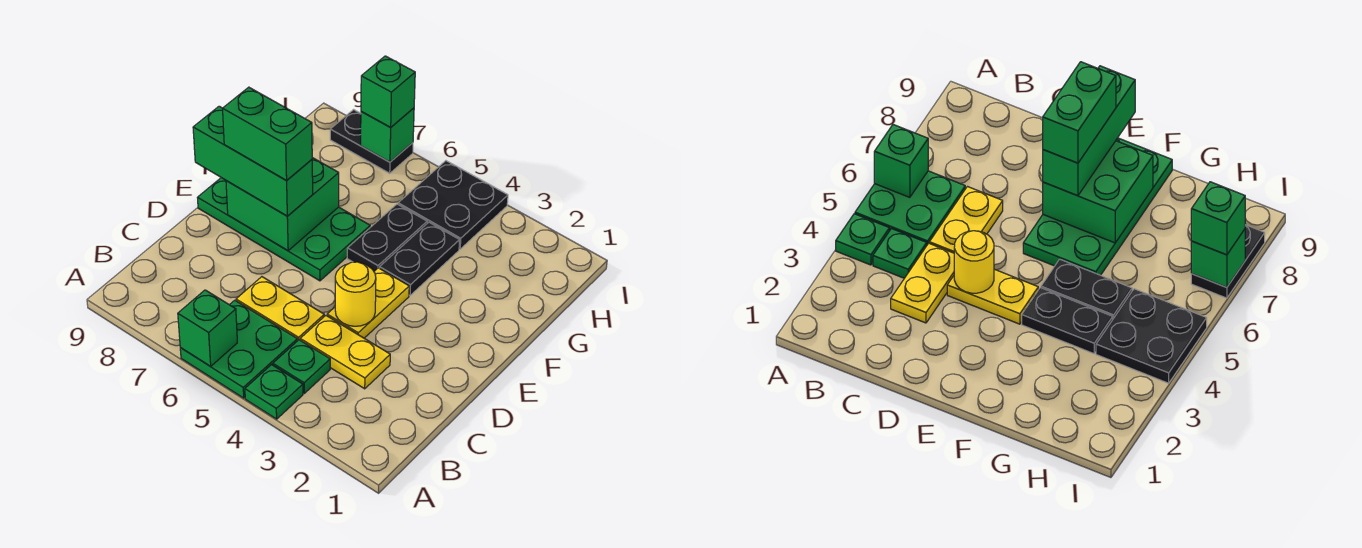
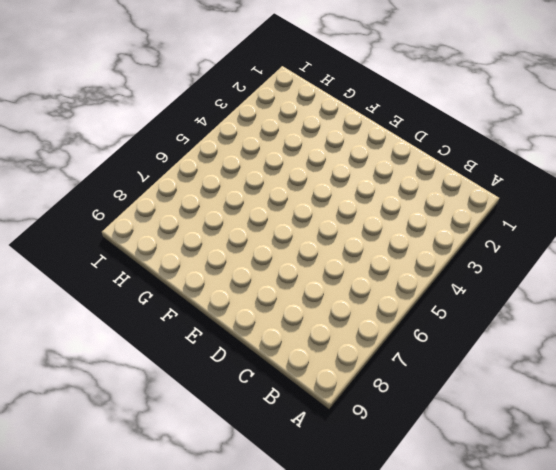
none -> green 1x1 plate [245,365,303,419]
none -> green 2x2 plate [180,300,297,398]
none -> green 1x1 plate [273,340,330,393]

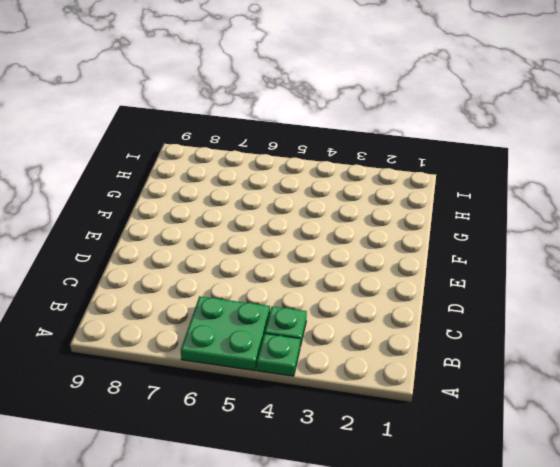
none -> yellow 1x2 plate [300,316,390,389]
none -> yellow 1x2 plate [236,277,324,341]
none -> yellow 1x2 plate [327,268,409,338]

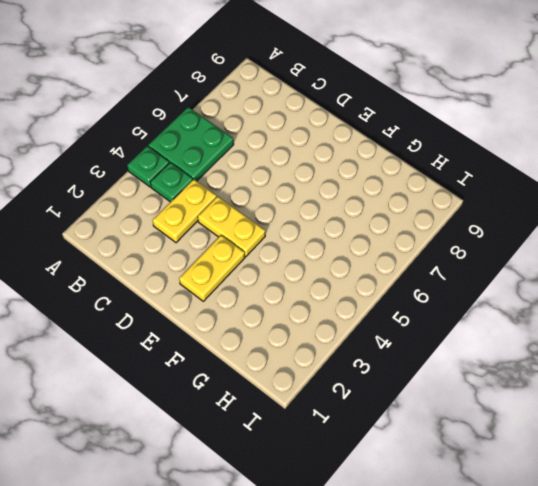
yellow 1x2 plate [179,235,245,301] -> yellow 1x2 plate moved to [236,277,324,341]
none -> green 2x4 plate [197,178,370,281]
none -> black 1x2 plate [380,222,460,295]
none -> black 1x2 plate [347,204,427,271]

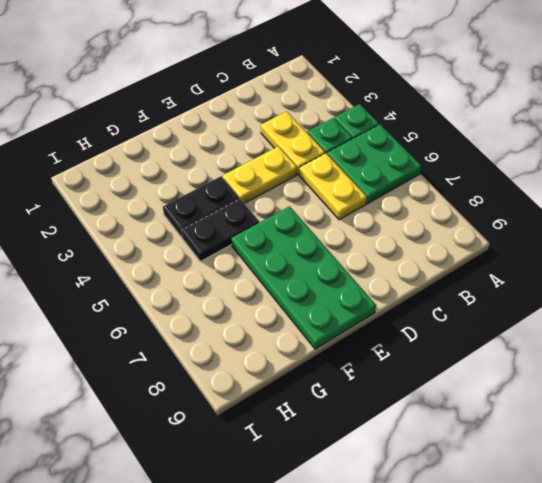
none -> black 2x2 plate [398,161,508,249]
none -> black 1x2 plate [330,110,413,173]
none -> green 1x1 brick [178,290,237,366]

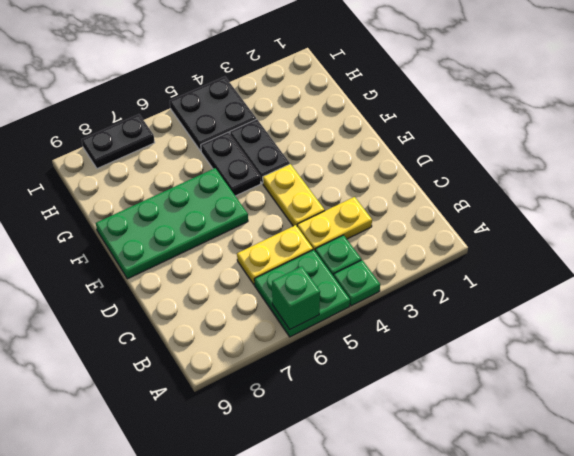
none -> yellow 1x1 round brick [335,262,376,326]
none -> green 2x2 brick [226,158,339,251]
none -> green 1x1 brick [361,108,414,162]

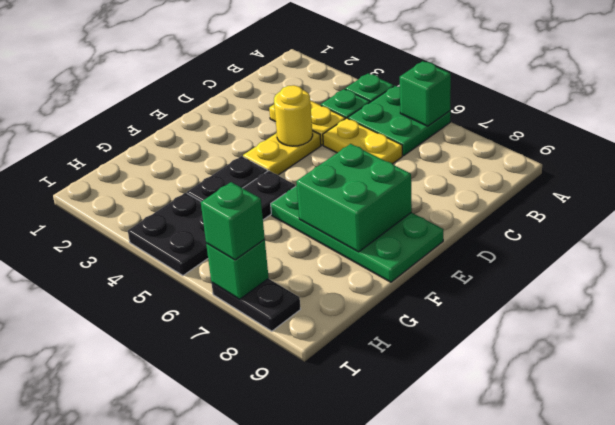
none -> green 1x3 brick [193,106,313,216]
none -> green 1x2 brick [223,87,312,180]

